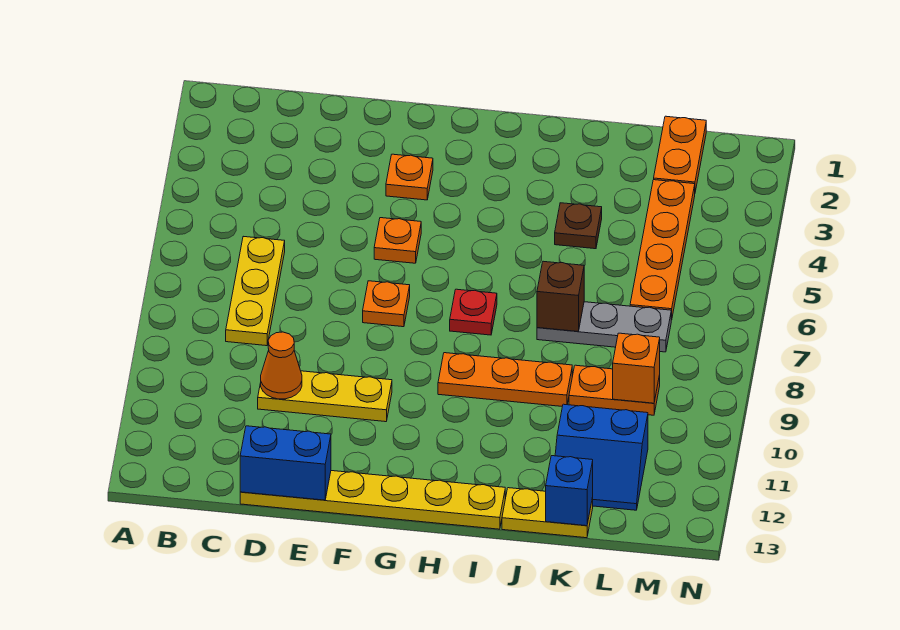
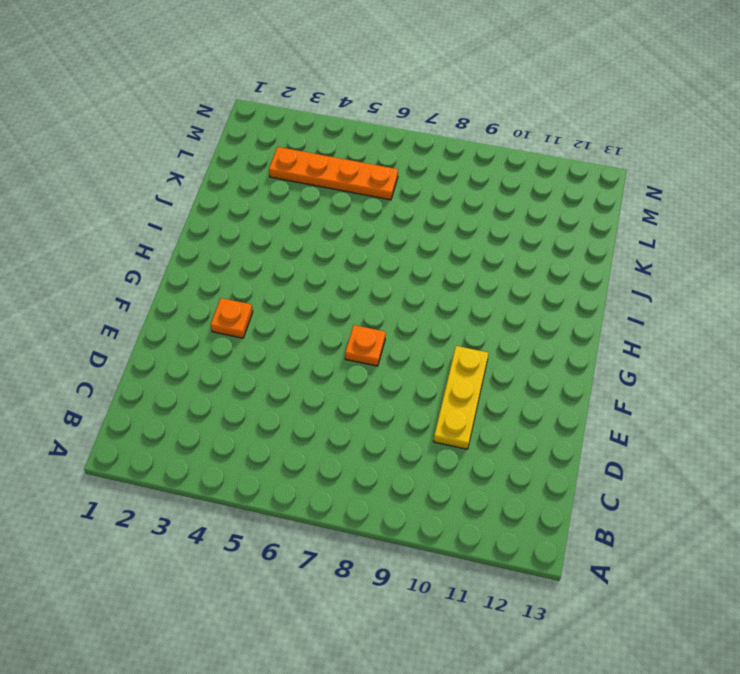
none -> yellow 1x3 plate [226,236,285,346]
none -> yellow 1x6 plate [240,471,505,529]
none -> orange 1x1 plate [374,218,421,263]

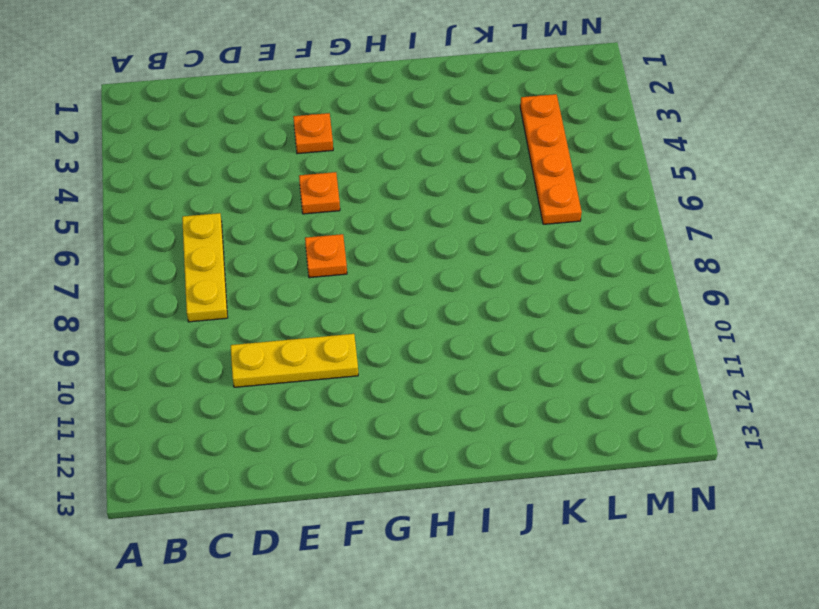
none -> yellow 1x6 plate [240,471,505,529]
none -> red 1x1 plate [450,289,497,335]
none -> orange 1x3 plate [438,353,572,406]

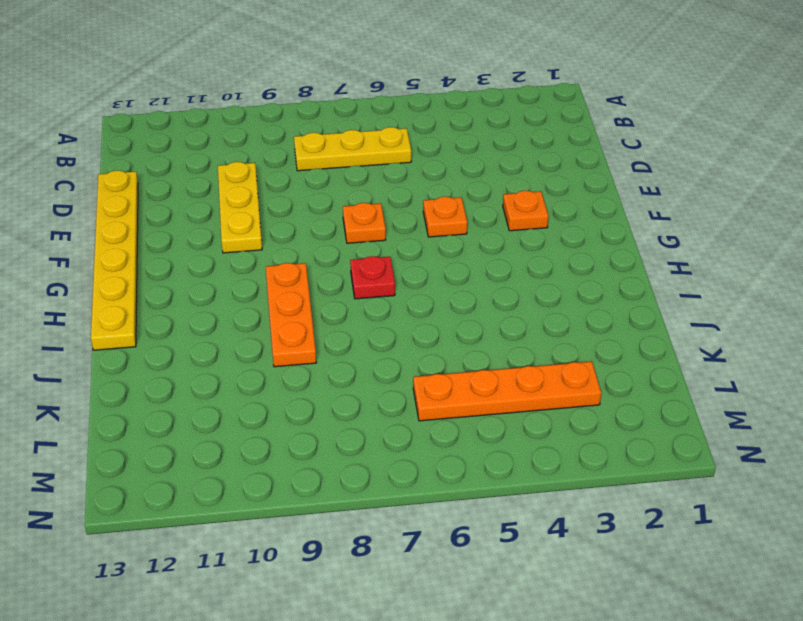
none -> brown 1x1 plate [555,203,602,249]
none -> grey 1x3 plate [537,302,671,352]
none -> yellow 1x2 plate [502,488,593,538]

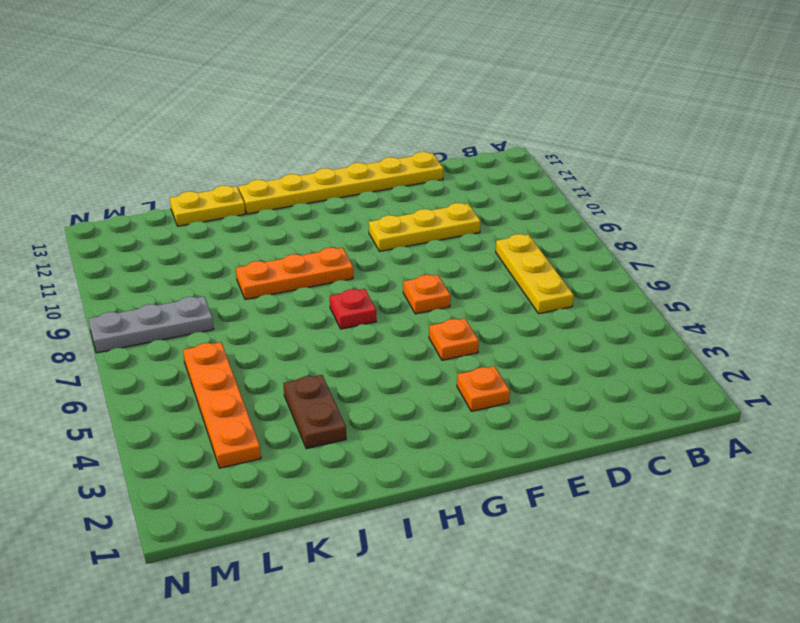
brown 1x2 plate [284,375,346,449] -> brown 1x1 plate [555,203,602,249]
grey 1x3 plate [89,296,213,353] -> grey 1x3 plate moved to [537,302,671,352]
none -> orange 1x2 plate [569,365,660,415]
none -> blue 2x2 slope [555,404,648,510]
none -> orange 1x2 plate [654,116,706,192]

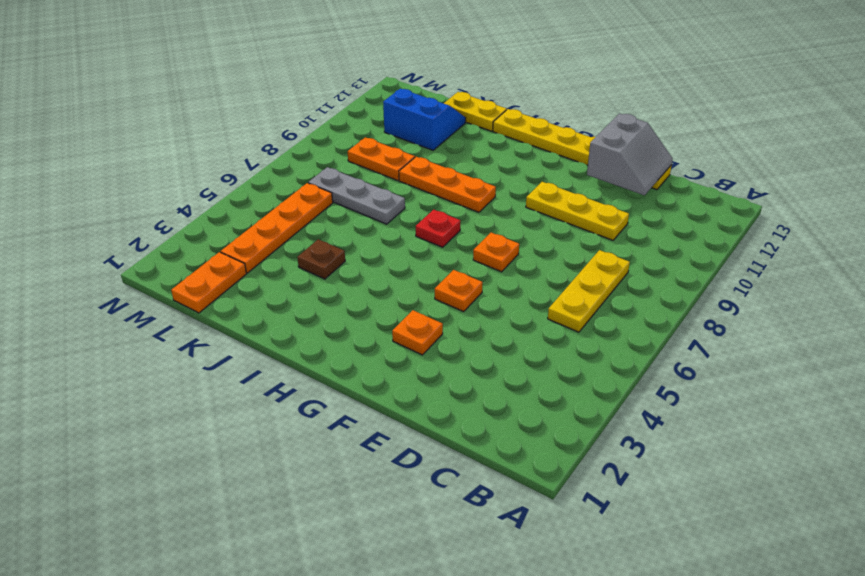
grey 2x2 slope [587,114,673,195] -> blue 1x2 brick [240,426,331,500]
none -> orange 1x1 cone [261,332,302,399]
none -> brown 1x1 brick [537,261,584,331]
none -> blue 1x1 brick [546,456,593,526]

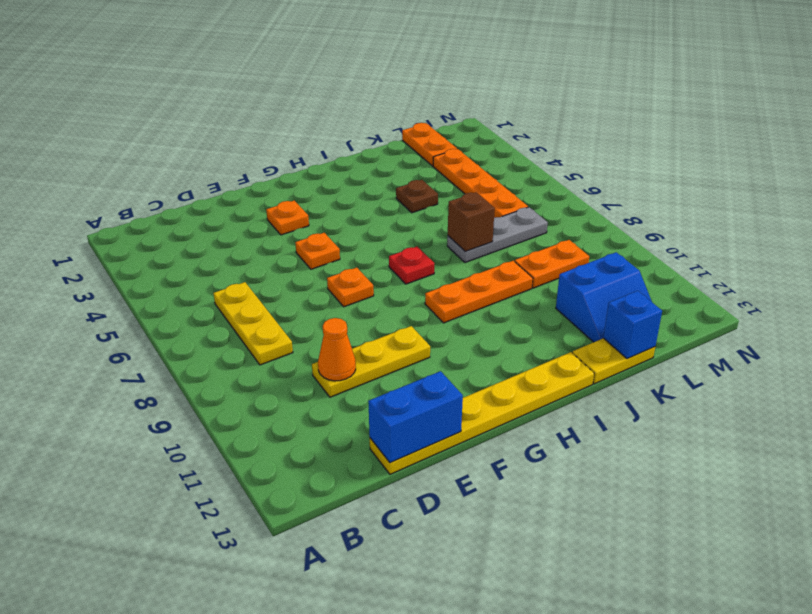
none -> orange 1x1 brick [613,333,660,403]

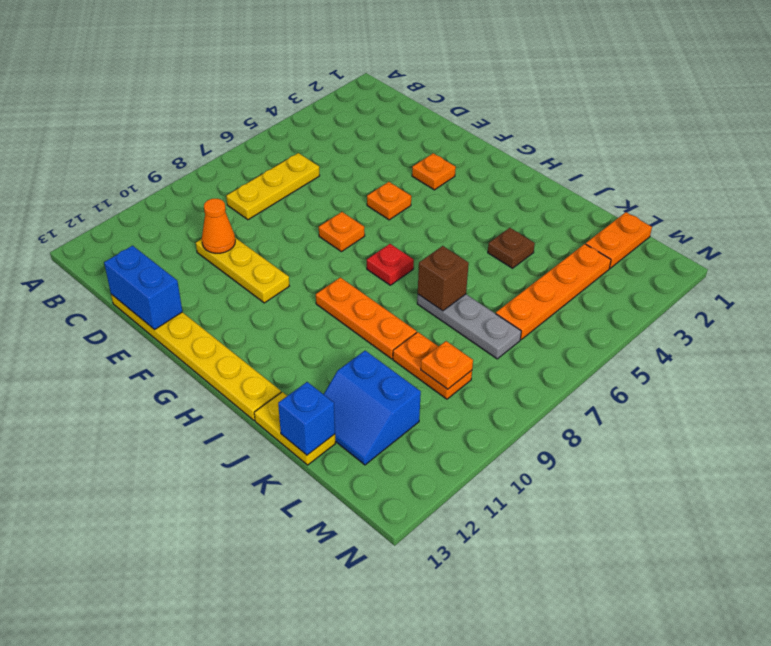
orange 1x1 plate [421,341,473,389] -> orange 1x1 brick [613,333,660,403]

